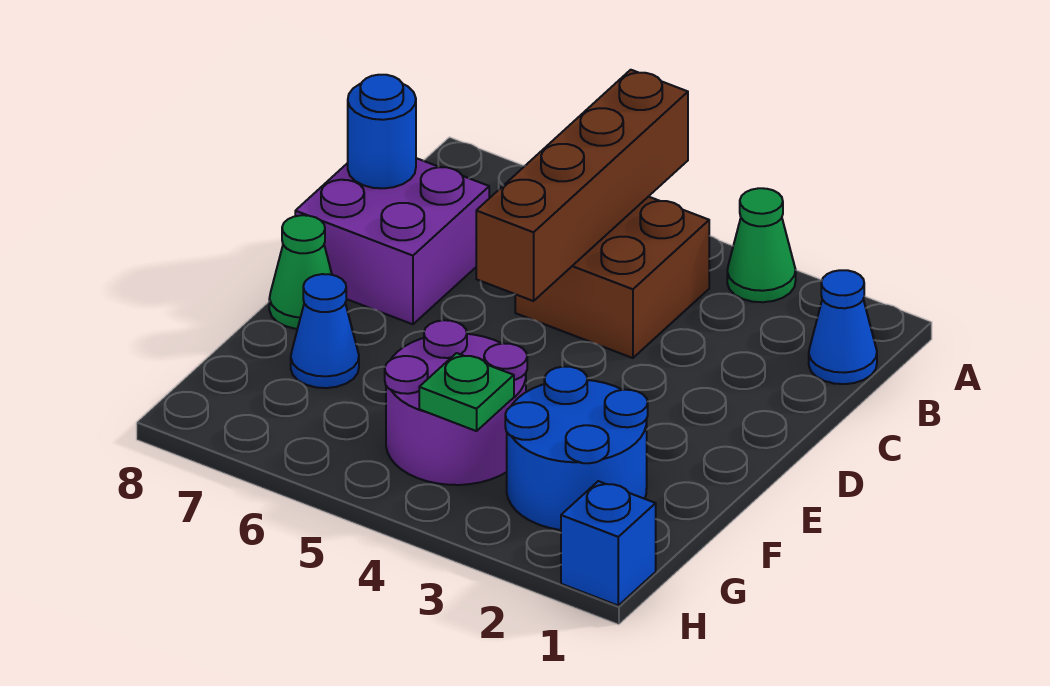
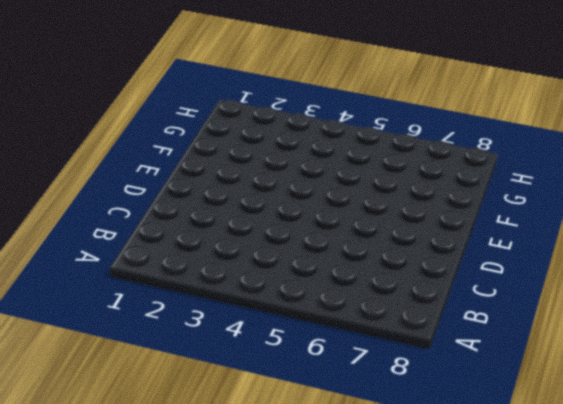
none -> green 1x1 cone [727,188,796,302]
none -> blue 1x1 cone [809,270,877,384]
none -> brown 2x2 brick [515,197,709,358]

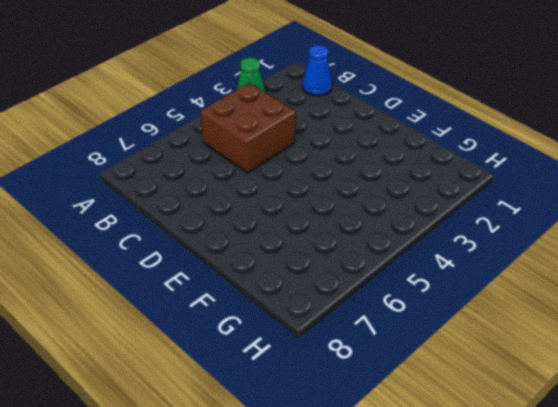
none -> purple 2x2 brick [295,158,489,324]
none -> green 1x1 cone [269,215,332,329]
none -> blue 2x2 round brick [505,367,648,530]

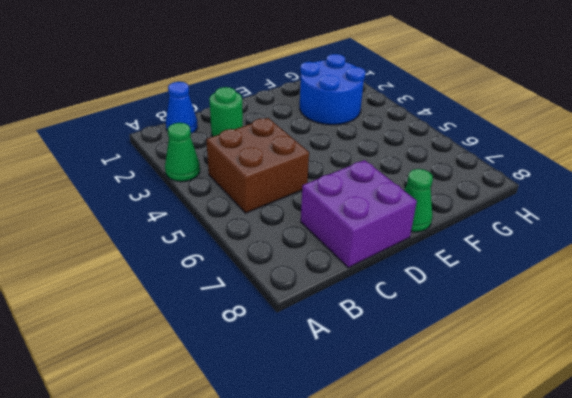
green 1x1 round brick [209,87,243,137] -> none
none -> purple 2x2 round brick [385,320,527,485]
none -> blue 1x1 cone [291,274,359,388]
none -> blue 1x1 brick [561,481,656,605]

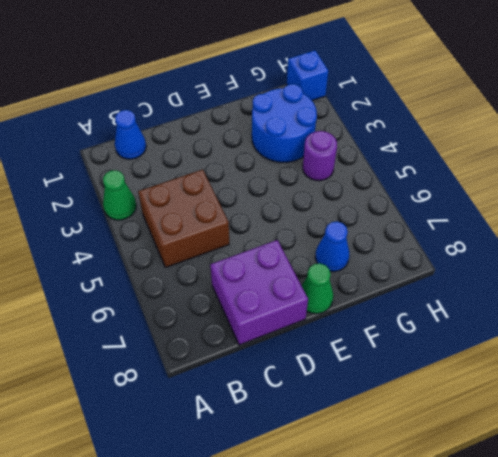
purple 1x1 round brick [303,131,337,181] -> purple 2x2 round brick [385,320,527,485]
none -> brown 1x4 brick [476,70,688,301]
none -> blue 1x1 round brick [348,75,416,188]
none -> green 1x1 plate [419,353,514,431]

